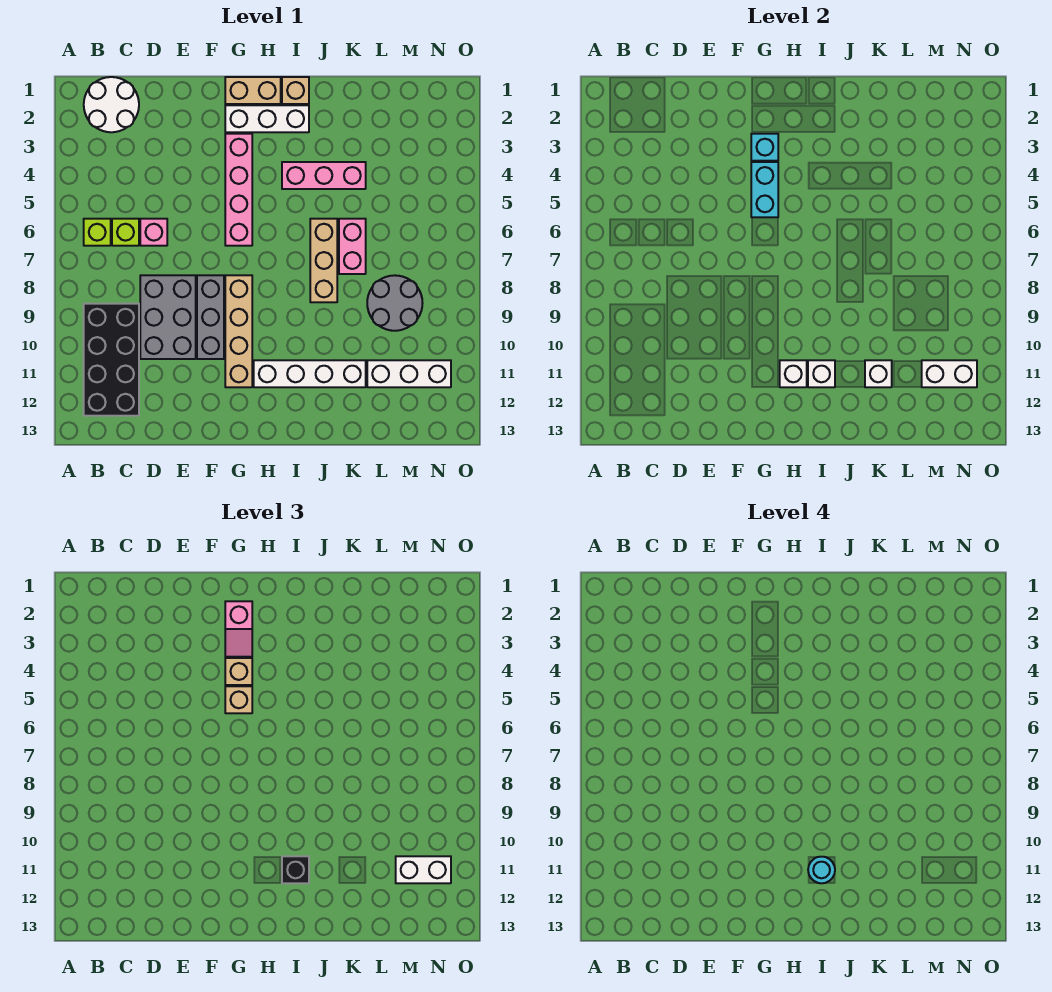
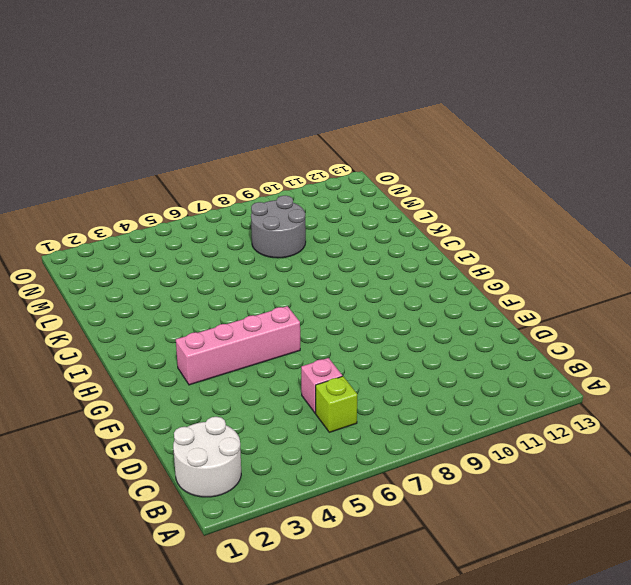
none -> lime 1x1 brick [84,219,111,246]
none -> black 2x4 brick [84,304,139,416]
none -> grey 2x3 brick [140,275,196,359]
none -> grey 1x3 brick [197,275,224,359]

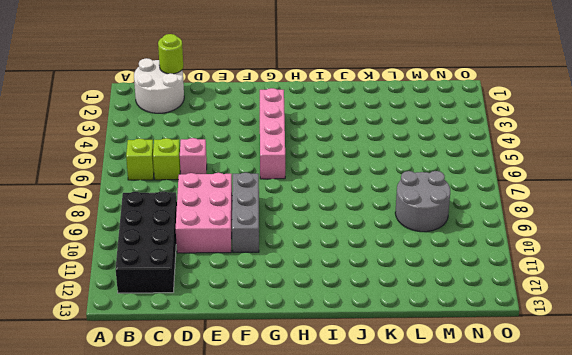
lime 1x1 round brick [158,34,183,74] -> none
pink 2x3 brick [176,173,232,253] -> grey 2x3 brick [140,275,196,359]
none -> tan 1x2 brick [225,77,281,104]
none -> white 1x3 brick [225,105,309,132]
none -> tan 1x4 brick [225,275,252,387]
none -> white 1x4 brick [254,360,366,387]

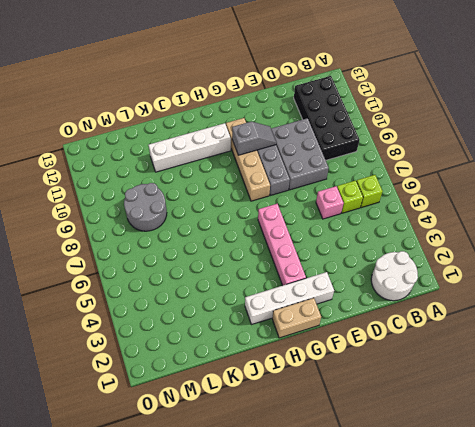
white 1x4 brick [245,272,334,324] -> white 1x3 brick [225,105,309,132]
grey 1x2 slope [232,122,276,155] -> none
none -> tan 1x1 brick [282,77,309,104]
none -> pink 1x3 brick [282,162,366,189]
none -> tan 1x3 brick [310,219,337,302]
none -> pink 1x2 brick [339,219,366,274]

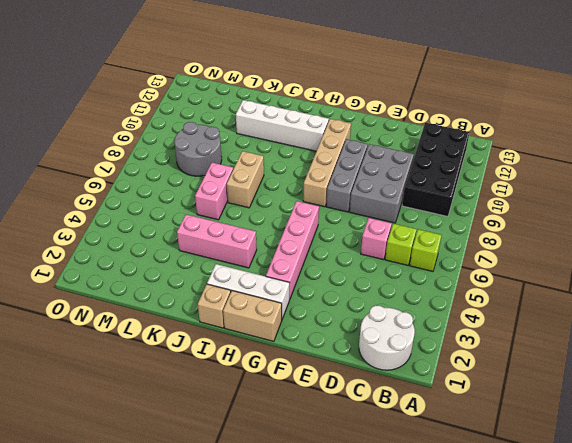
tan 1x2 brick [227,151,264,208] -> tan 1x3 brick [310,219,337,302]
none -> white 1x3 brick [367,360,451,387]
none -> cyan 1x1 brick [751,134,778,161]
none -> cyan 1x2 brick [751,162,778,217]
none -> white 1x1 brick [780,360,807,387]

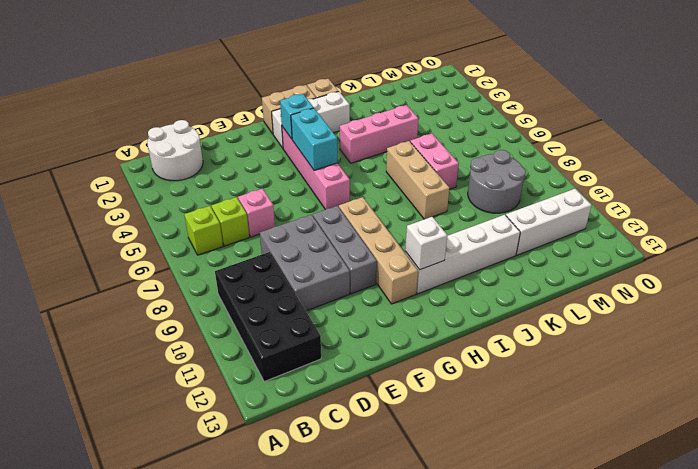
none -> white 1x1 brick [808,360,835,387]
none -> white 1x1 brick [865,360,892,387]
none -> white 1x2 brick [922,360,977,387]
none -> pink 1x2 slope [225,601,252,657]

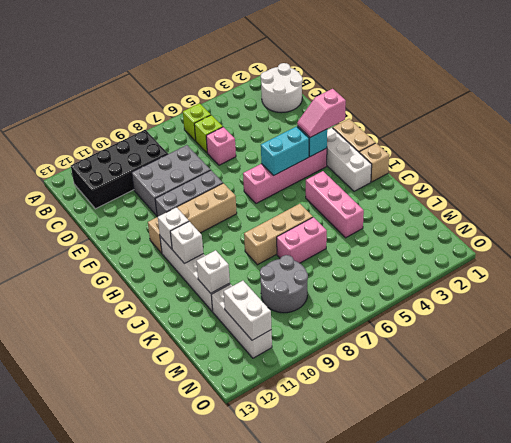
none -> tan 1x1 brick [225,658,252,685]
none -> tan 1x1 brick [225,686,252,713]
none -> black 1x1 brick [282,856,309,883]
none -> white 1x2 brick [396,856,451,883]

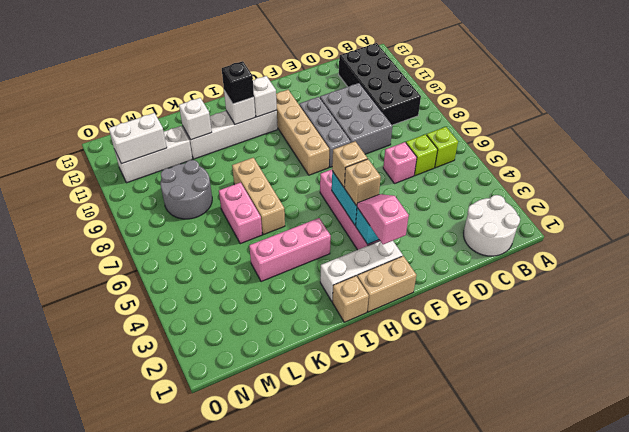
none -> white 1x2 brick [396,856,451,883]
none -> cyan 1x1 round brick [808,857,835,883]

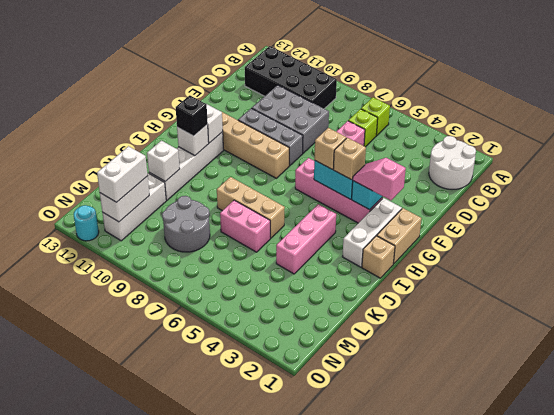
cyan 1x1 round brick [74,205,99,241] -> cyan 1x1 round brick moved to [808,857,835,883]

